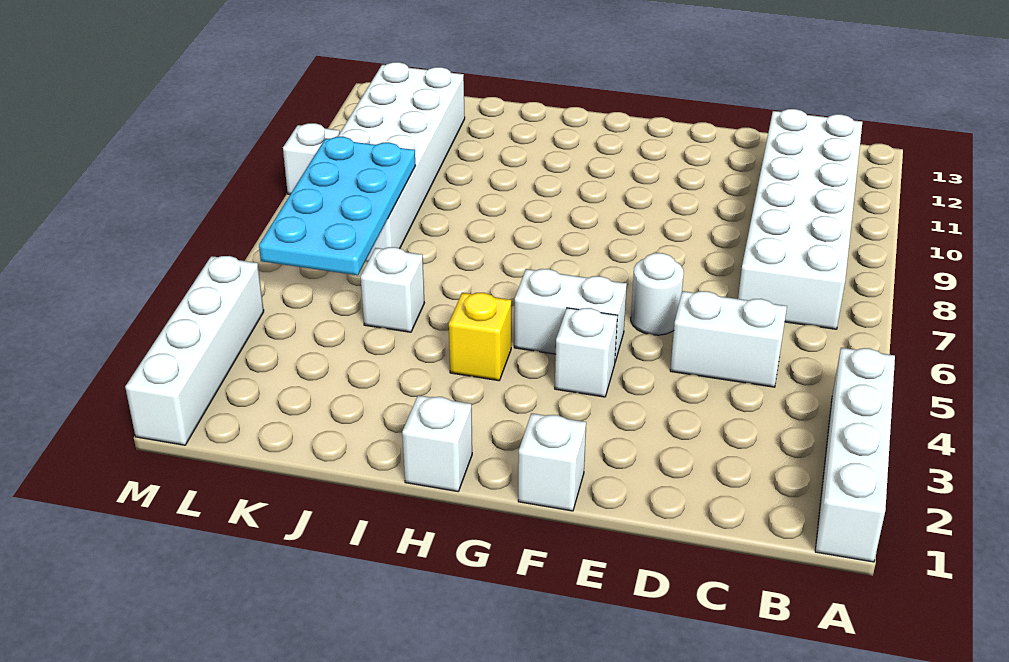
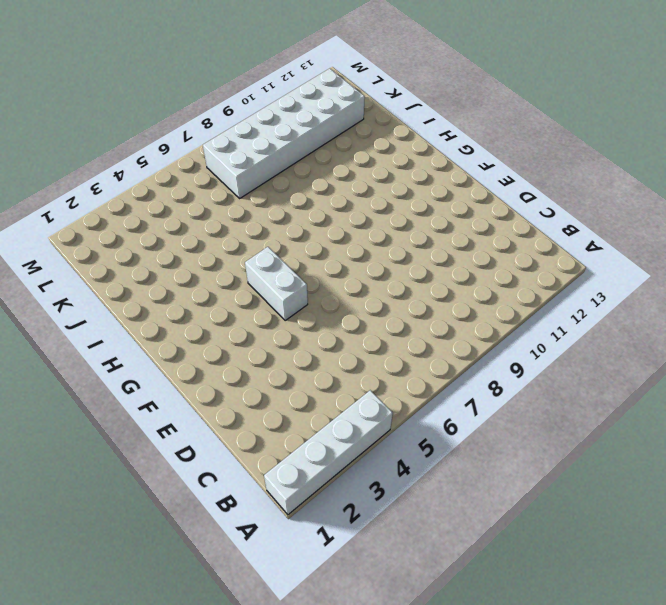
none -> white 2x6 brick [738,109,862,329]
none -> white 1x2 brick [670,291,787,387]
none -> white 1x1 round brick [631,253,684,335]

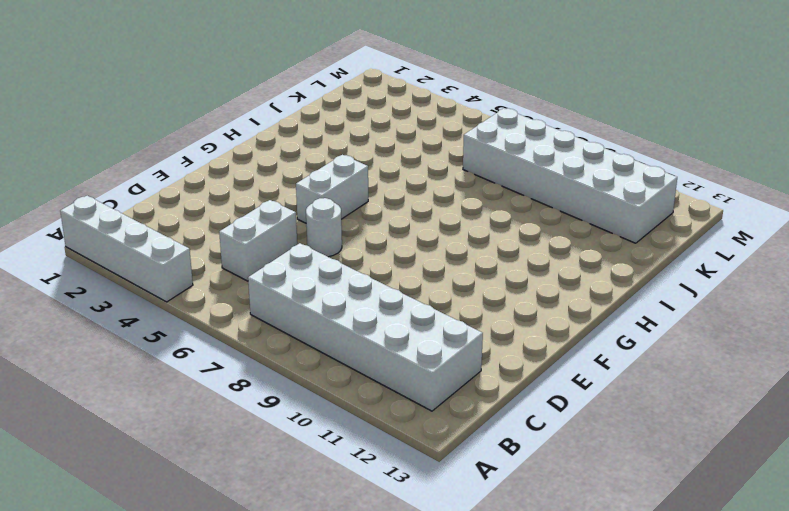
none -> white 1x1 brick [518,413,586,511]
none -> white 1x1 brick [555,308,618,397]
none -> white 1x1 brick [402,395,472,491]

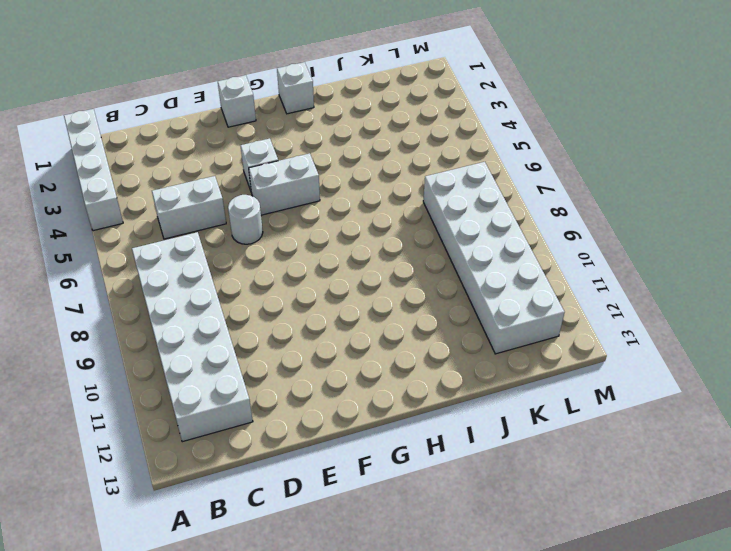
none -> yellow 1x1 brick [449,293,511,381]
none -> white 1x1 brick [361,247,424,332]
none -> white 1x4 brick [125,256,264,445]

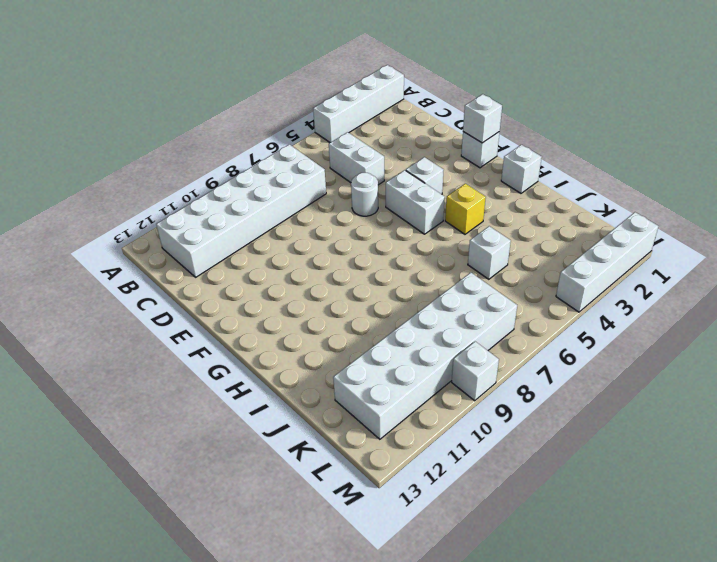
white 1x1 brick [463,94,502,143] -> none
none -> cyan 2x4 plate [259,137,416,275]

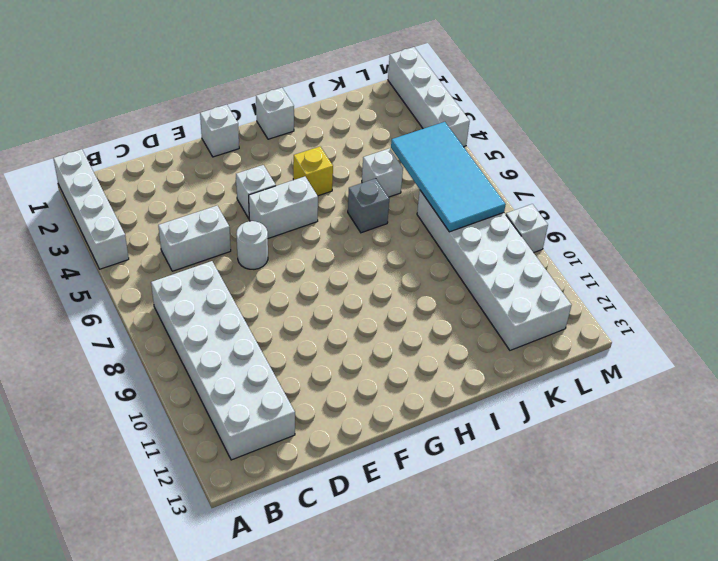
grey 1x1 brick [348,178,389,233] -> none
cyan 2x4 tile [391,122,506,232] -> cyan 2x4 plate [259,137,416,275]

